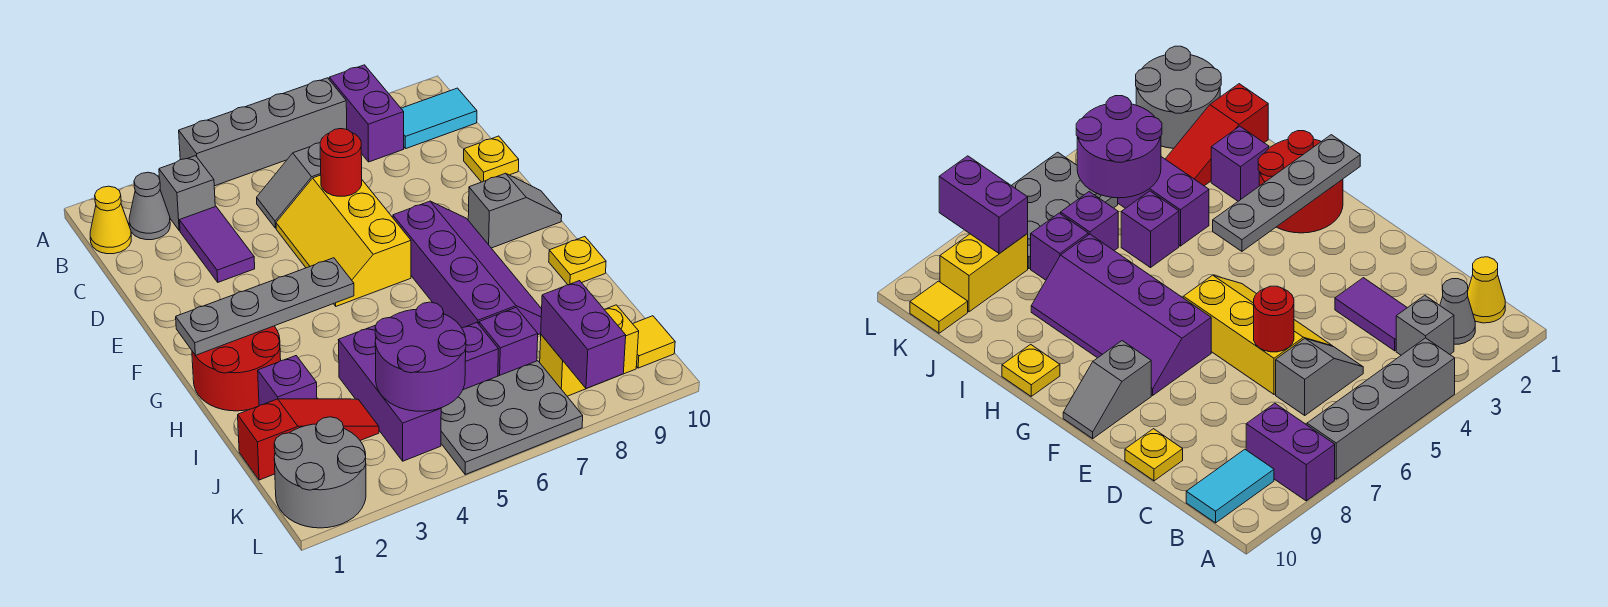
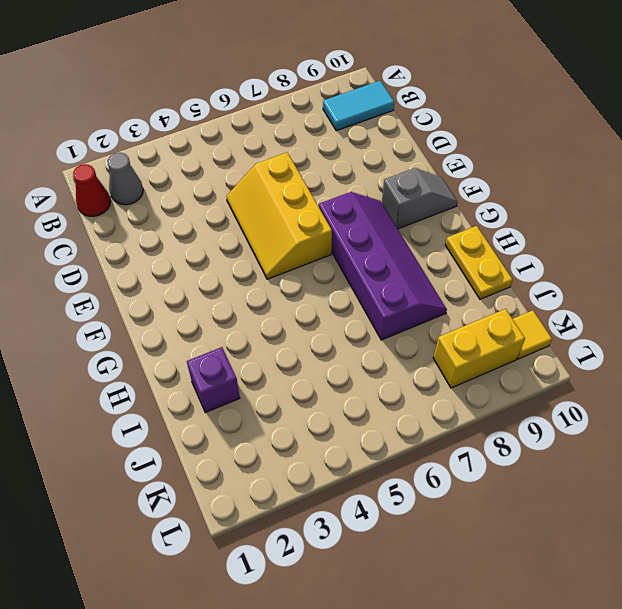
red 1x1 cone [73,164,111,216] -> yellow 1x1 cone [90,186,131,254]
yellow 1x2 plate [445,226,513,299] -> yellow 1x1 plate [549,237,606,285]
none -> grey 1x4 brick [179,78,347,186]
none -> purple 1x2 brick [329,65,404,162]
none -> grey 1x1 brick [159,156,215,230]

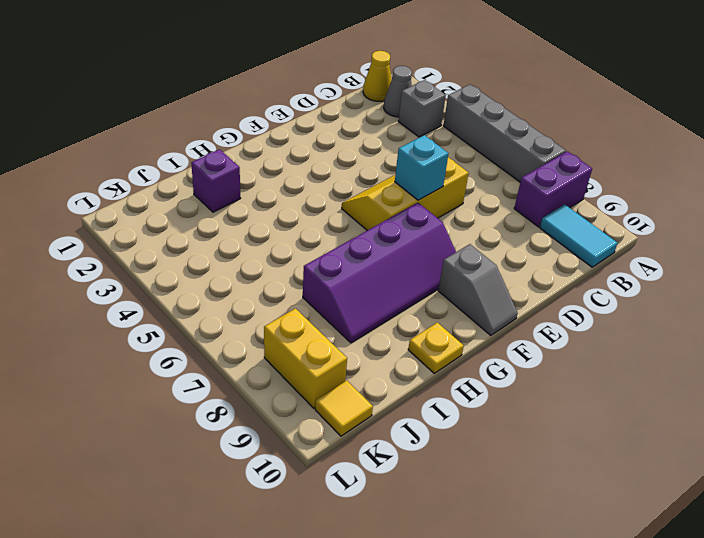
cyan 1x1 brick [395,135,449,200] -> none
none -> purple 1x2 tile [179,206,255,282]
none -> grey 1x2 slope [257,143,321,228]
none -> yellow 1x1 plate [464,136,519,182]

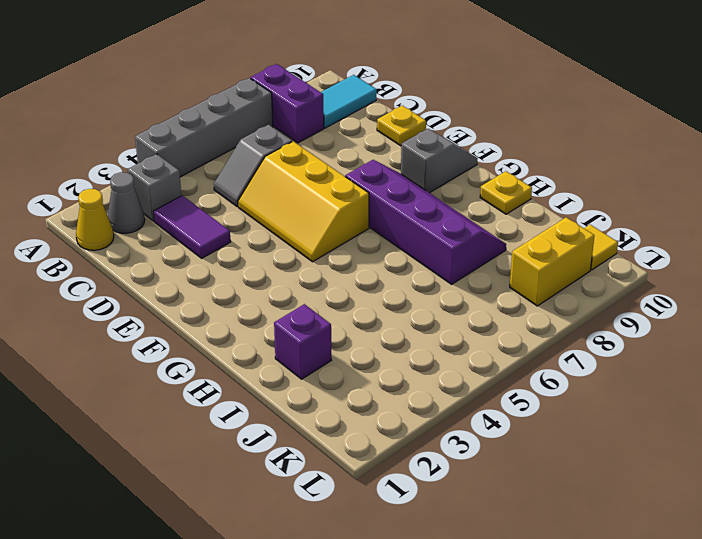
none -> red 2x2 round brick [192,326,281,411]
none -> purple 1x3 brick [338,325,441,461]
none -> purple 1x1 brick [1121,191,1179,268]

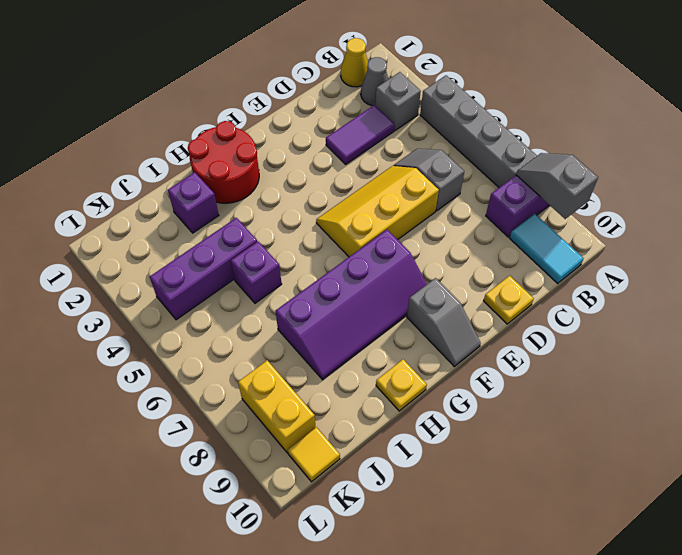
grey 1x2 slope [516,153,598,219] -> none
none -> red 1x3 slope [238,399,379,480]
none -> purple 1x1 brick [462,323,498,390]
none -> purple 1x1 brick [479,308,538,376]

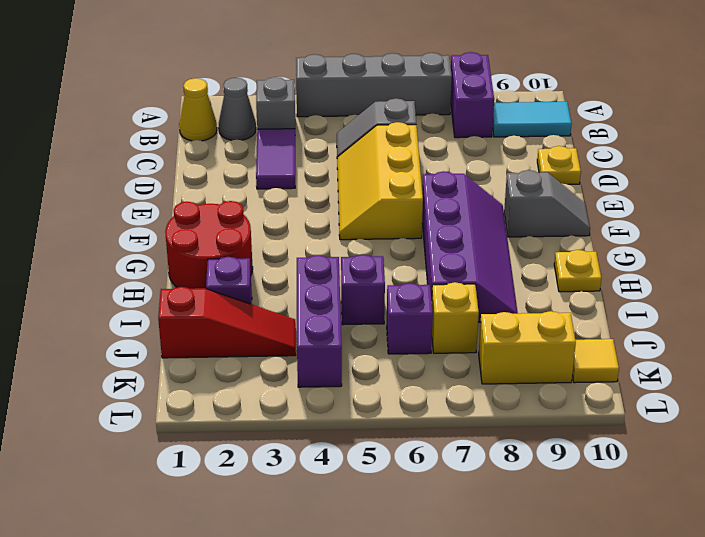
yellow 1x1 brick [432,282,479,353] -> purple 1x1 brick [479,308,538,376]
none -> grey 2x2 round brick [274,417,366,528]
none -> grey 2x3 plate [441,361,583,474]
none -> red 1x1 round brick [320,129,362,196]

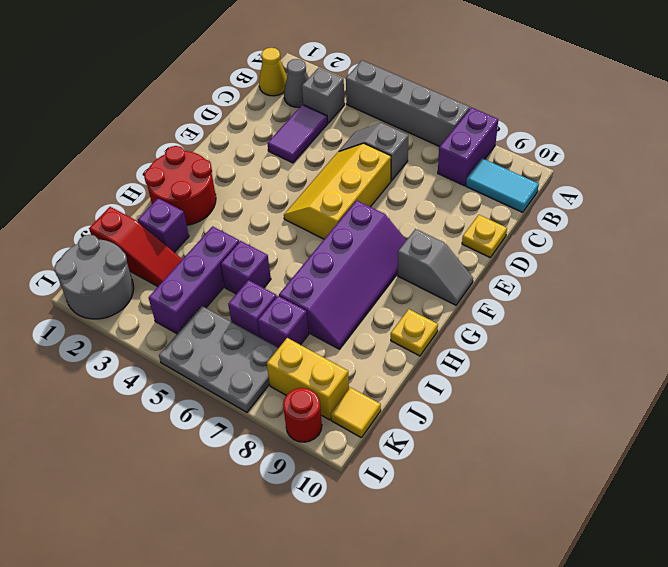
red 1x1 round brick [283,388,322,442] -> red 1x1 round brick moved to [320,129,362,196]
none -> grey 1x4 plate [176,258,354,355]
none -> purple 2x2 round brick [375,302,466,411]
none -> purple 1x2 brick [541,281,626,389]

